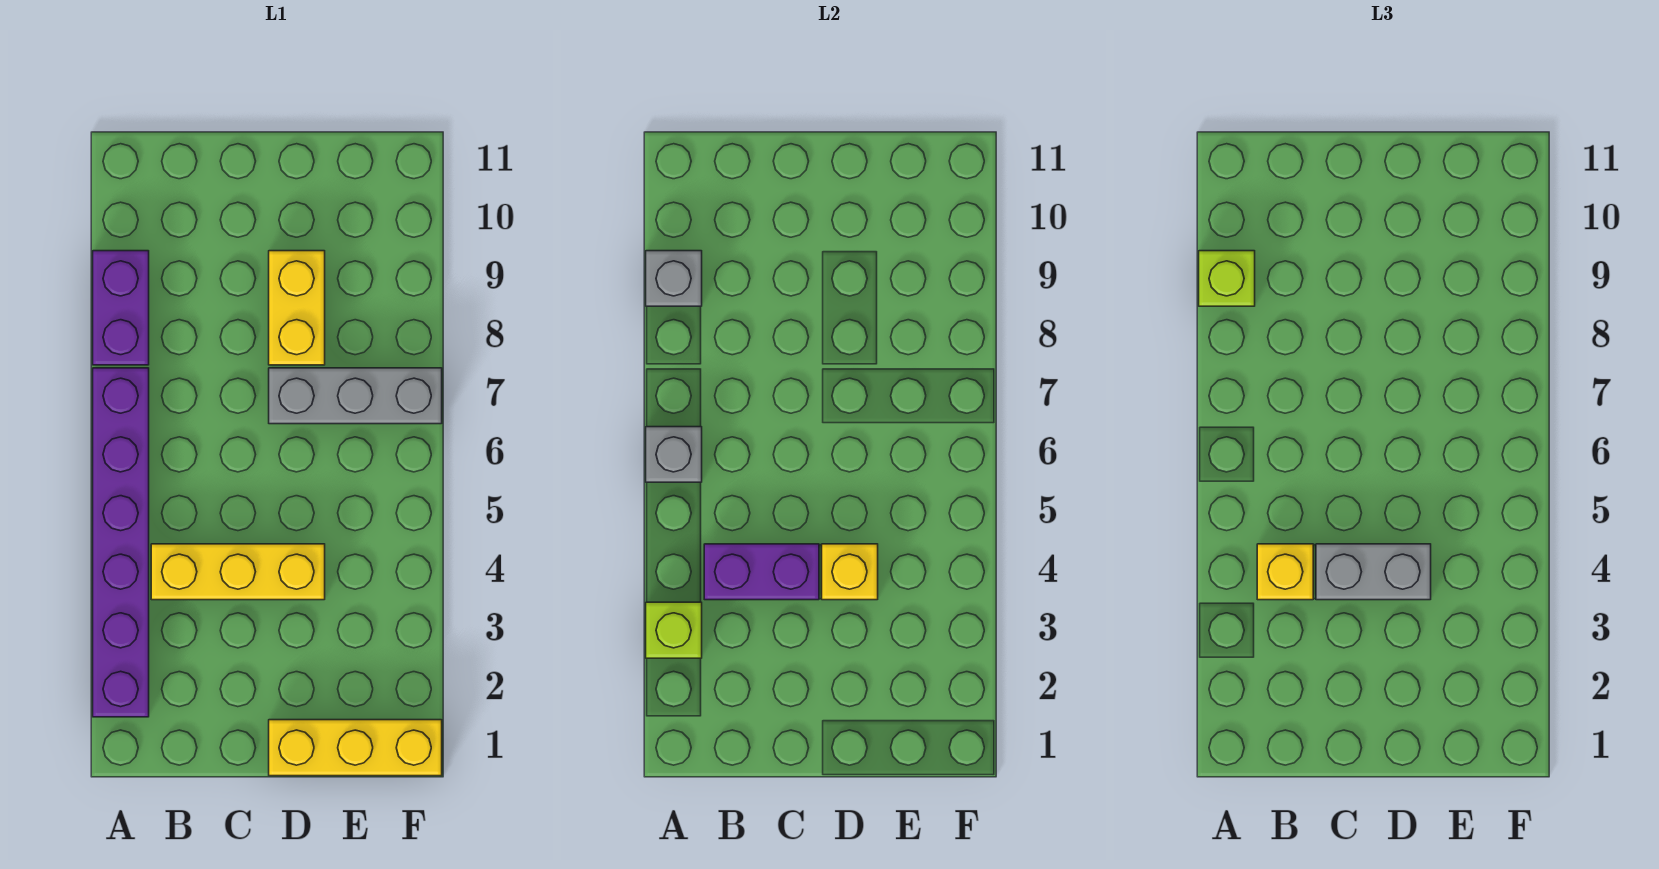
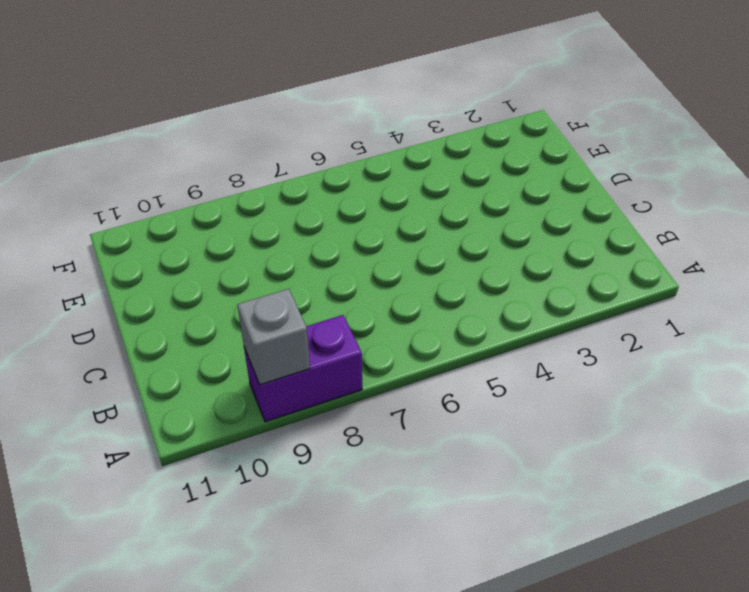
none -> purple 1x6 brick [93,368,149,717]
none -> yellow 1x3 brick [151,544,325,600]
none -> yellow 1x3 brick [269,720,442,776]

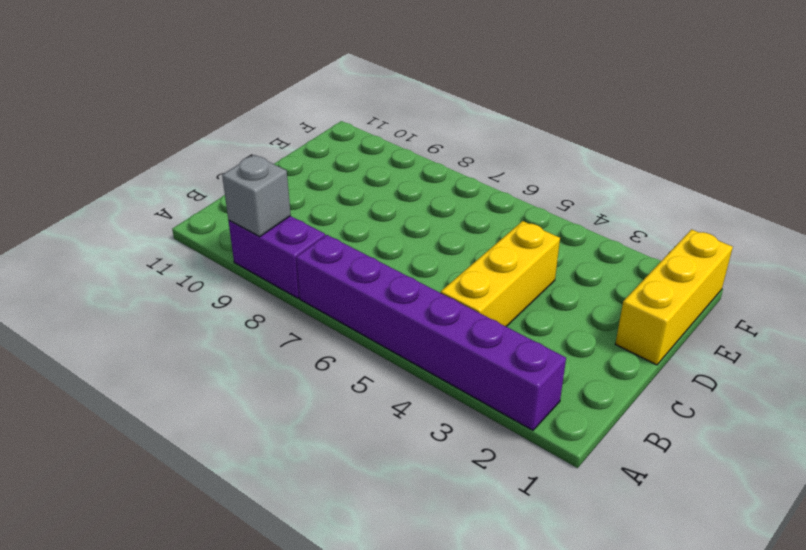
none -> grey 1x3 brick [269,368,442,424]
none -> yellow 1x2 brick [269,251,325,365]
none -> lime 1x1 brick [646,602,702,658]

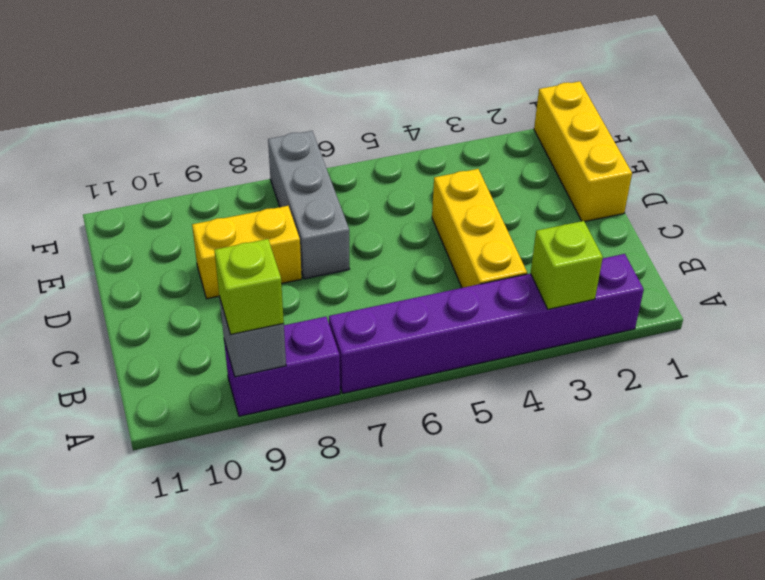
none -> grey 1x1 brick [646,427,702,482]
none -> purple 1x2 brick [704,544,819,600]
none -> yellow 1x1 brick [822,544,878,600]

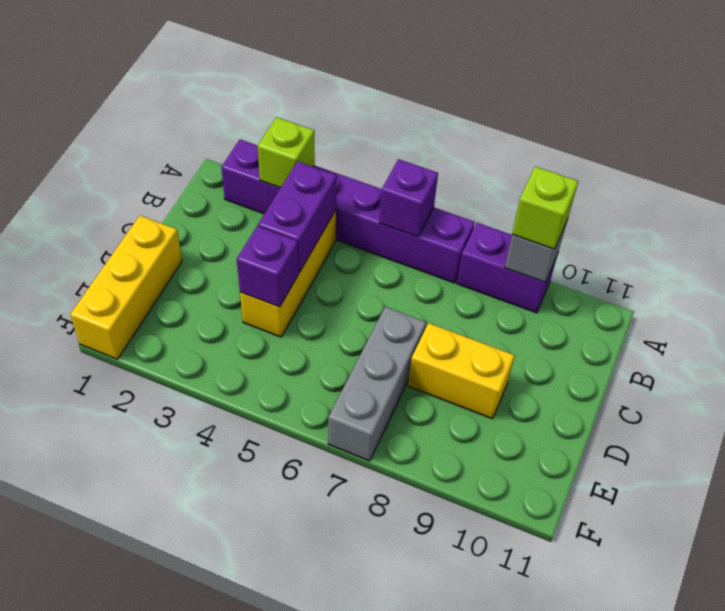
purple 1x1 brick [379,159,438,237] -> grey 1x1 brick [646,427,702,482]
purple 1x1 brick [237,226,299,307] -> yellow 1x1 brick [822,544,878,600]
none -> yellow 1x1 brick [1257,544,1313,600]
none -> grey 1x2 brick [1316,544,1431,600]

